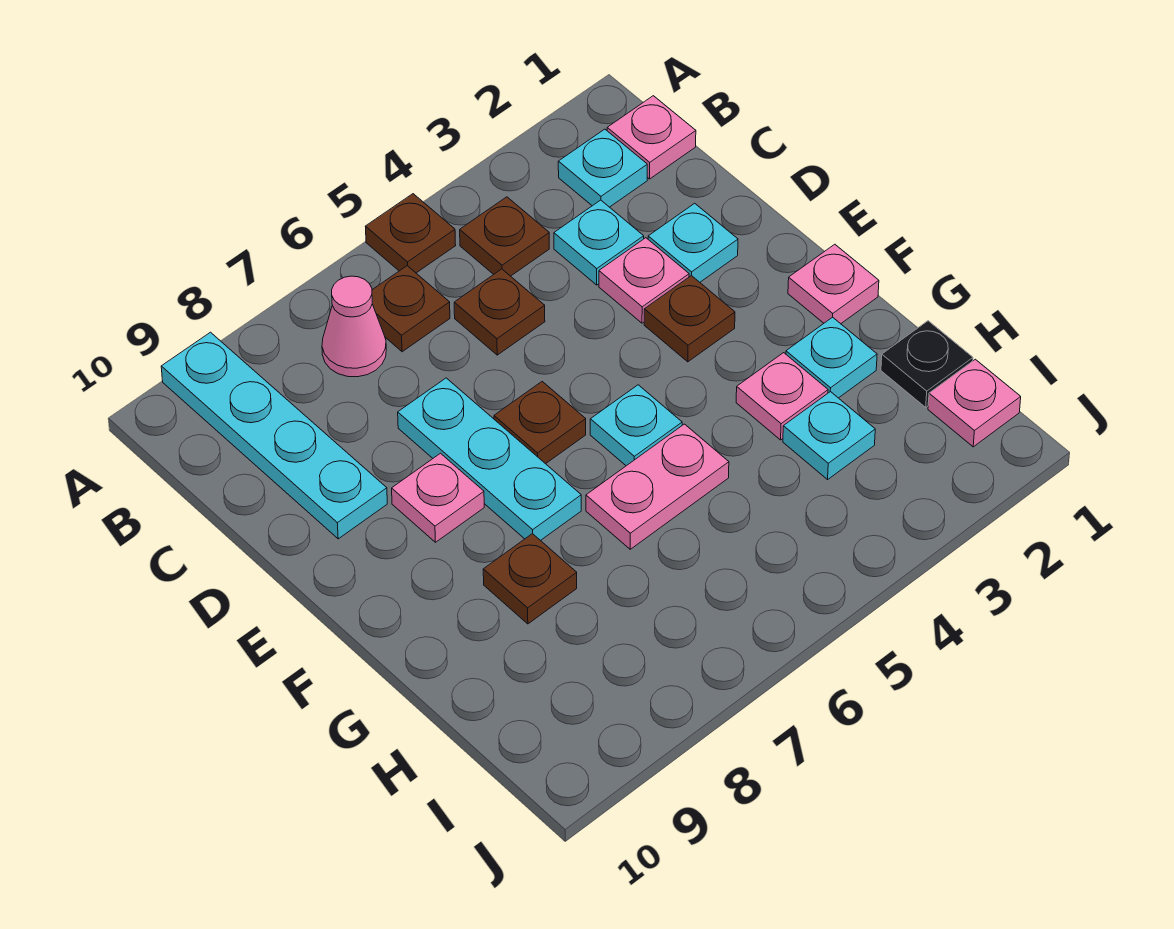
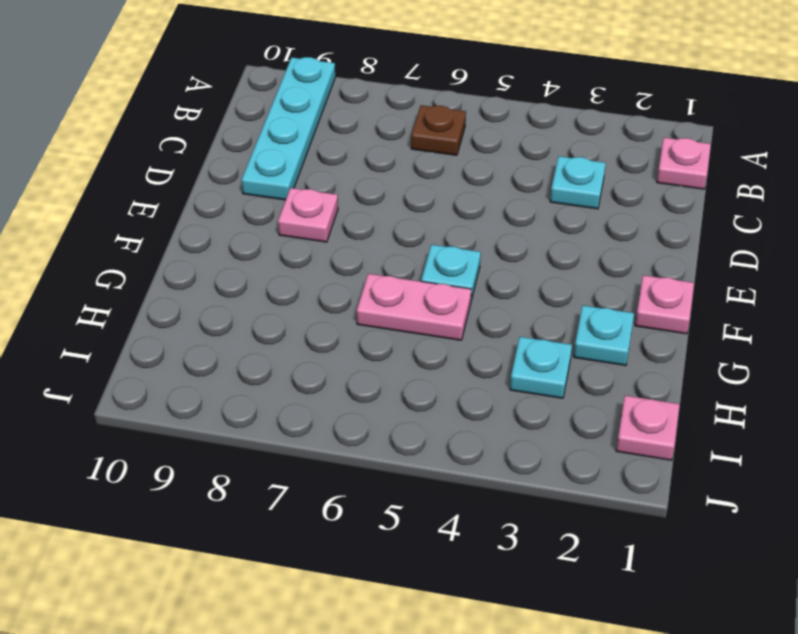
none -> brown 1x1 plate [365,194,456,273]
none -> cyan 1x1 plate [558,129,647,207]
none -> brown 1x1 plate [460,197,549,276]

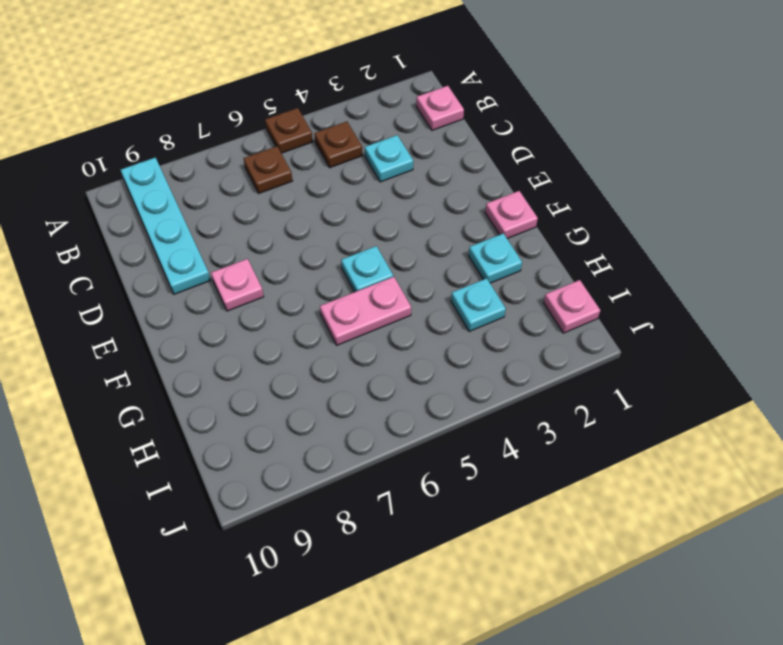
none -> cyan 1x1 plate [558,129,647,207]
none -> pink 1x1 cone [322,276,386,377]
none -> brown 1x1 plate [454,269,545,355]

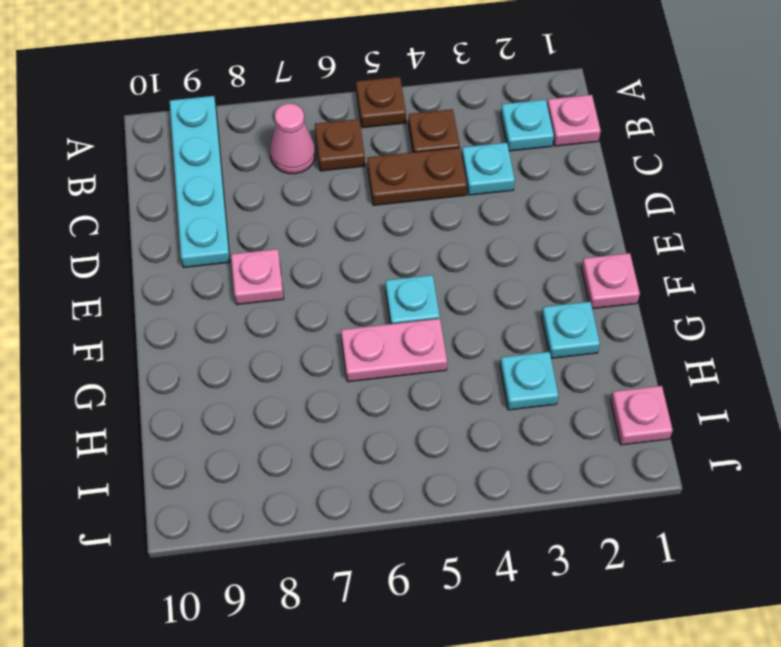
brown 1x2 plate [367,148,467,205] -> brown 1x1 plate [454,269,545,355]
none -> cyan 1x1 plate [648,203,738,282]
none -> pink 1x1 plate [599,238,689,323]
none -> cyan 1x3 plate [398,378,581,541]

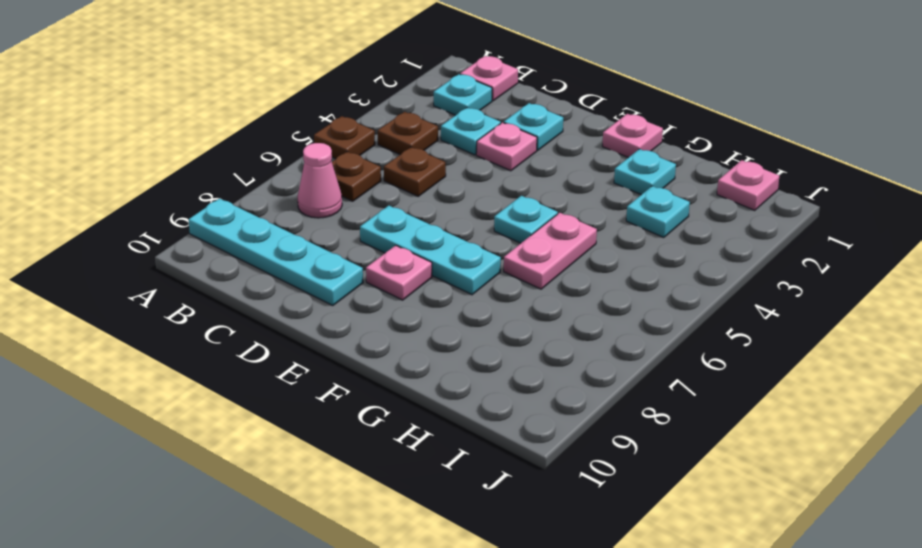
none -> brown 1x1 plate [644,276,735,362]
none -> brown 1x1 plate [494,382,586,464]
none -> pink 1x1 plate [736,353,828,440]

